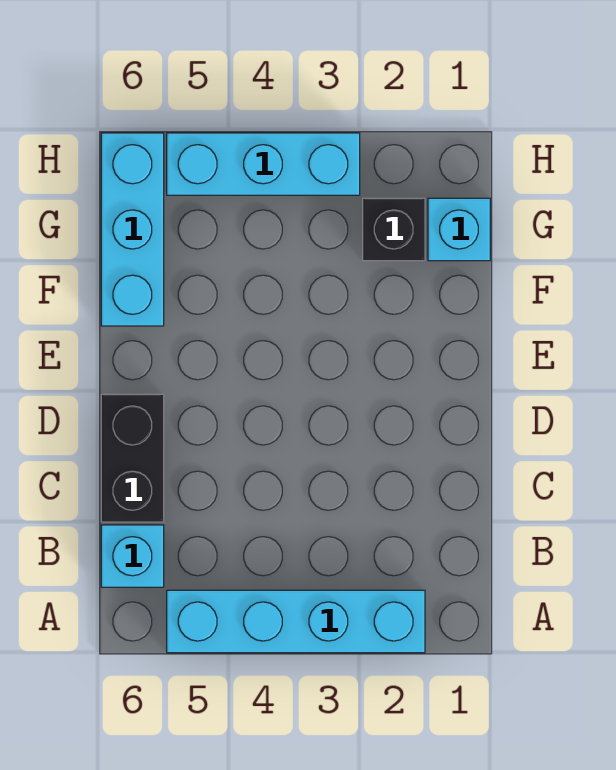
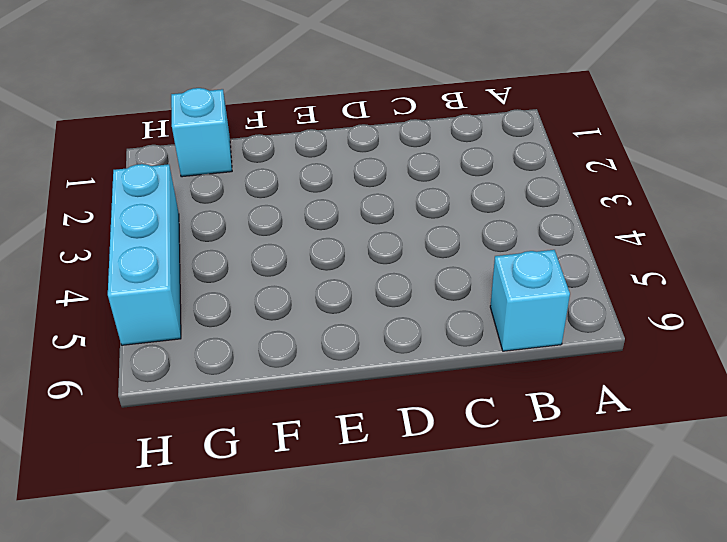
none -> cyan 1x4 brick [167,590,425,653]
none -> black 1x2 brick [101,394,164,522]

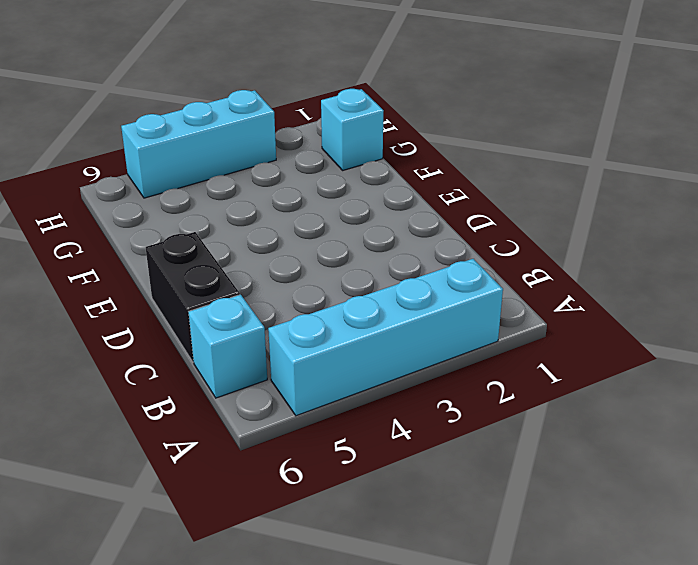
none -> cyan 1x3 brick [101,133,164,326]
none -> black 1x1 brick [363,198,425,261]

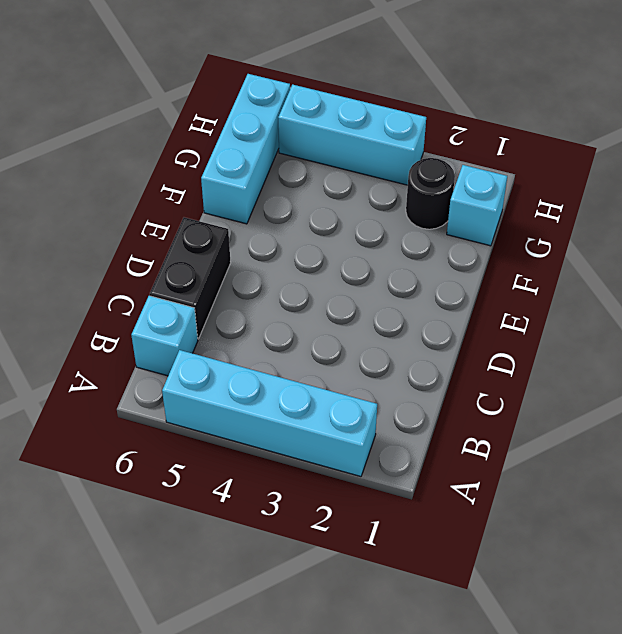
black 1x1 round brick [406,158,455,229] -> black 1x1 brick [363,198,425,261]

